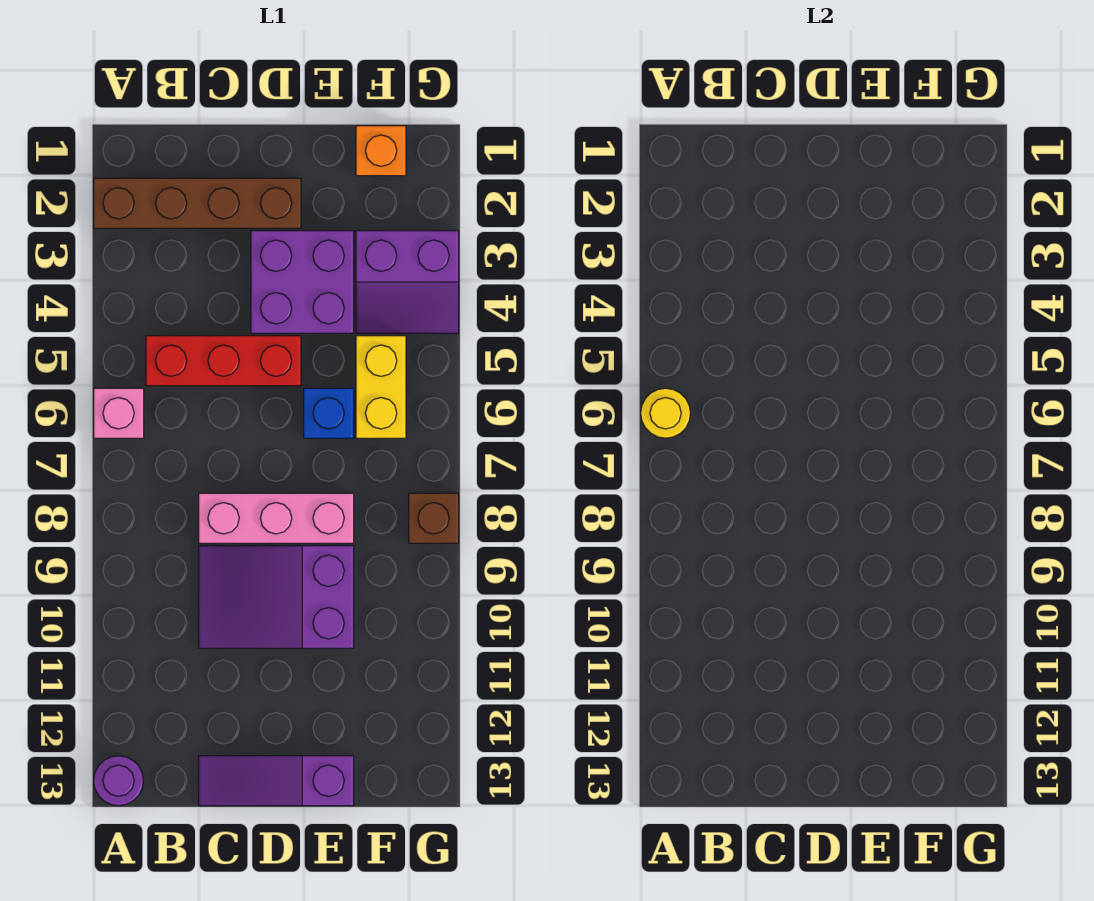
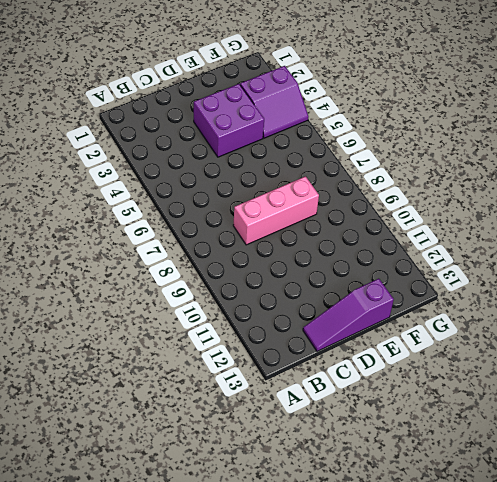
none -> brown 1x4 brick [94,178,301,228]
none -> pink 1x1 brick [94,388,144,438]
none -> purple 1x1 round brick [94,756,144,806]

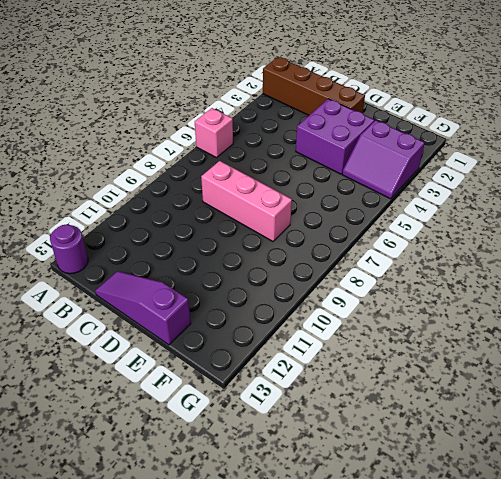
none -> red 1x3 brick [146,336,301,386]
none -> purple 2x3 slope [199,546,354,648]
none -> blue 1x1 brick [304,388,354,438]

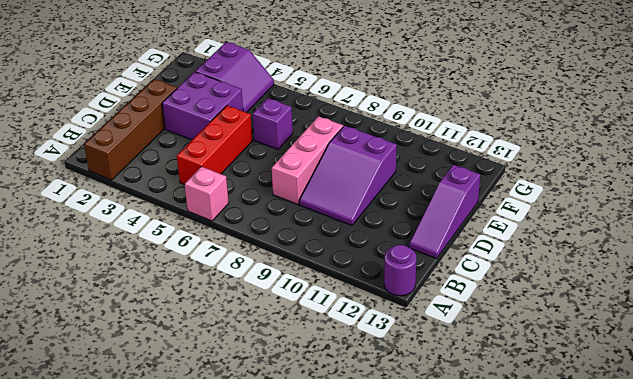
purple 1x1 brick [253,98,293,149] -> blue 1x1 brick [304,388,354,438]
none -> orange 1x1 brick [356,126,406,176]
none -> yellow 1x2 brick [356,336,406,438]
none -> brown 1x1 brick [409,493,459,543]

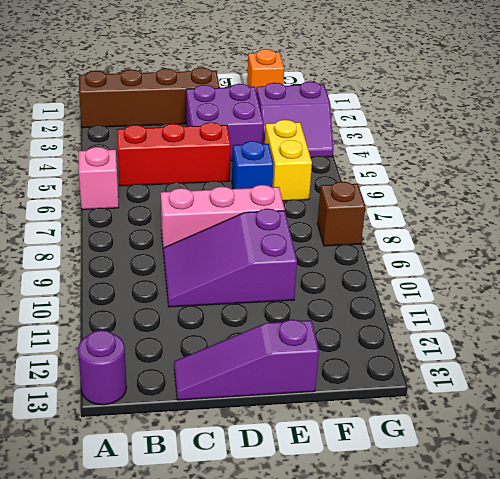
none -> yellow 1x1 round brick [641,388,691,438]

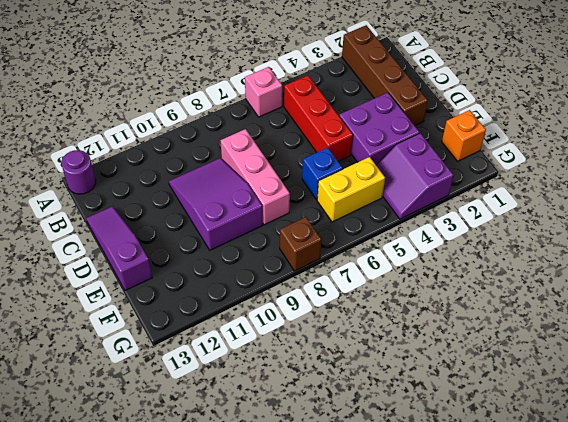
none -> yellow 1x1 round brick [641,388,691,438]

